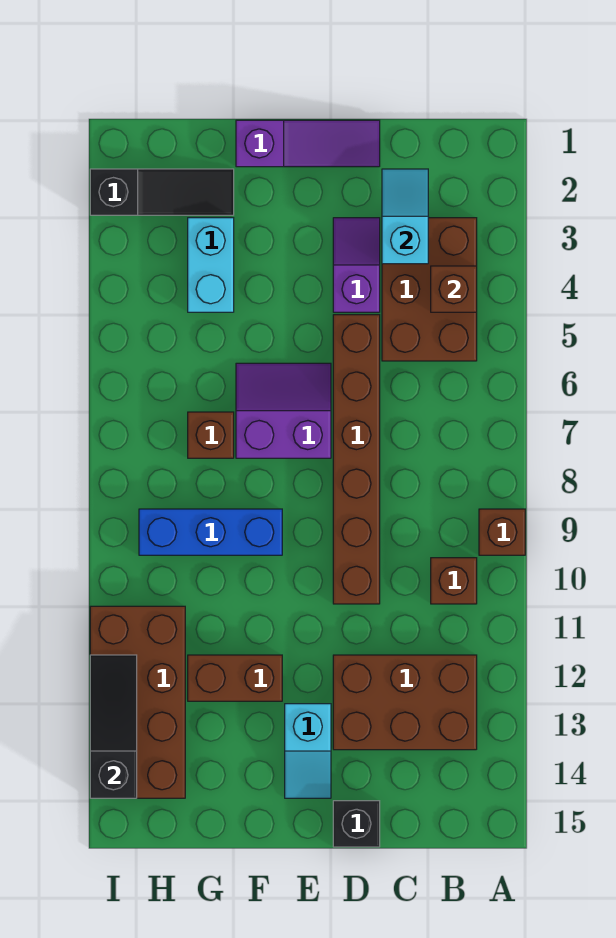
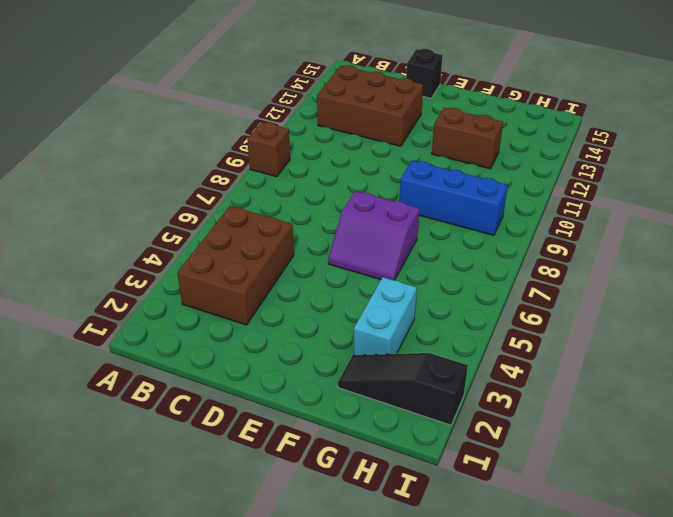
none -> brown 1x1 brick [431,558,477,604]
none -> purple 1x3 slope [236,120,380,167]
none -> purple 1x2 slope [333,218,380,312]

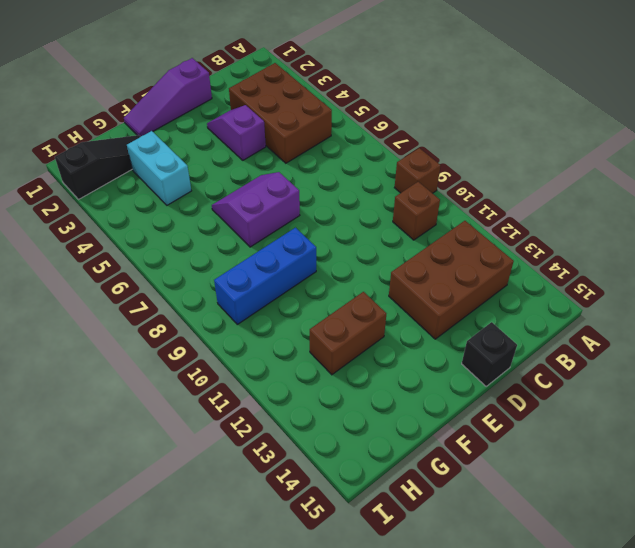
purple 1x3 slope [124,58,212,137] -> purple 1x3 slope turned to [236,120,380,167]
none -> brown 1x6 brick [333,315,380,604]
none -> cyan 1x2 slope [285,704,331,798]
none -> brown 1x1 brick [188,412,234,458]

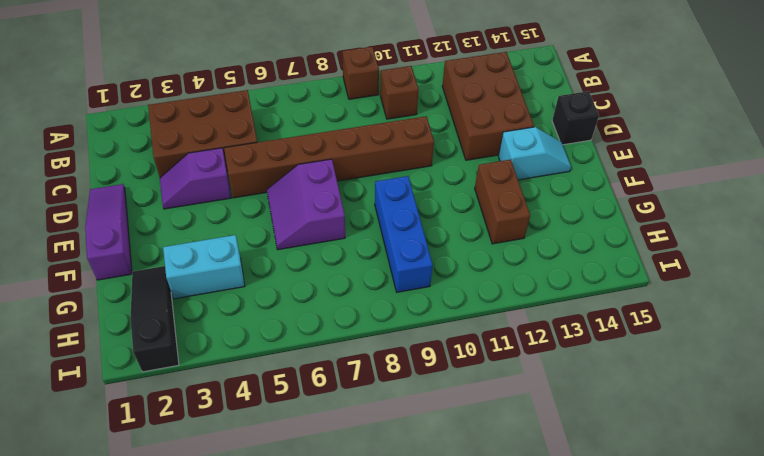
none -> brown 1x1 brick [188,412,234,458]
none -> brown 2x4 brick [90,606,185,798]
none -> brown 1x1 brick [431,266,477,312]

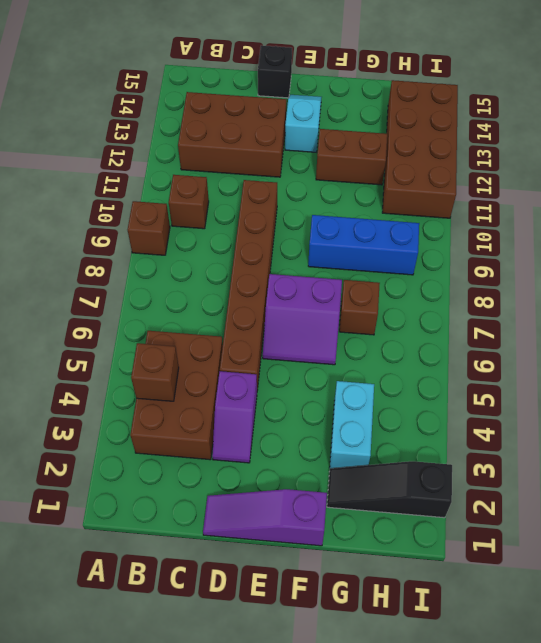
none -> cyan 1x2 slope [382,169,428,264]
none -> black 1x3 slope [90,655,137,798]

